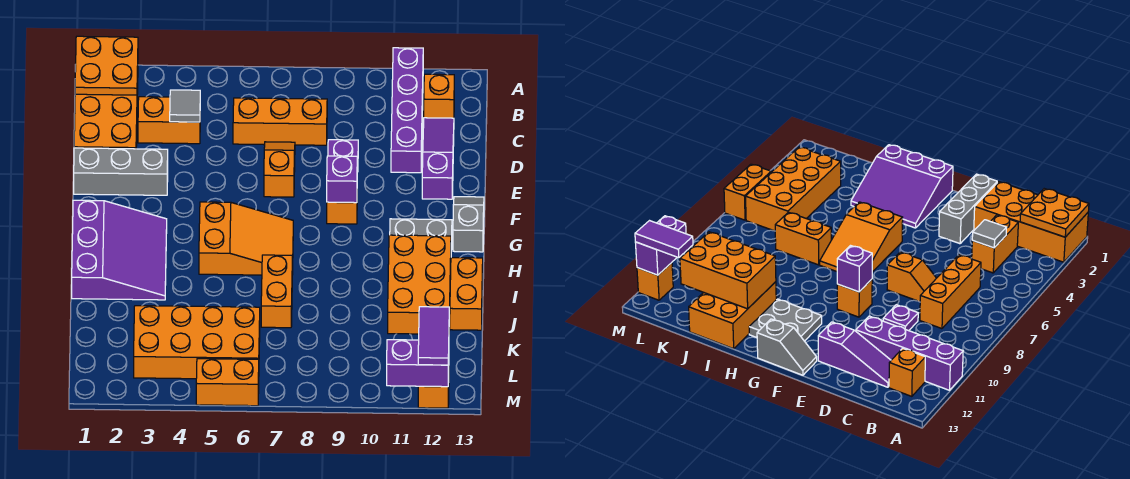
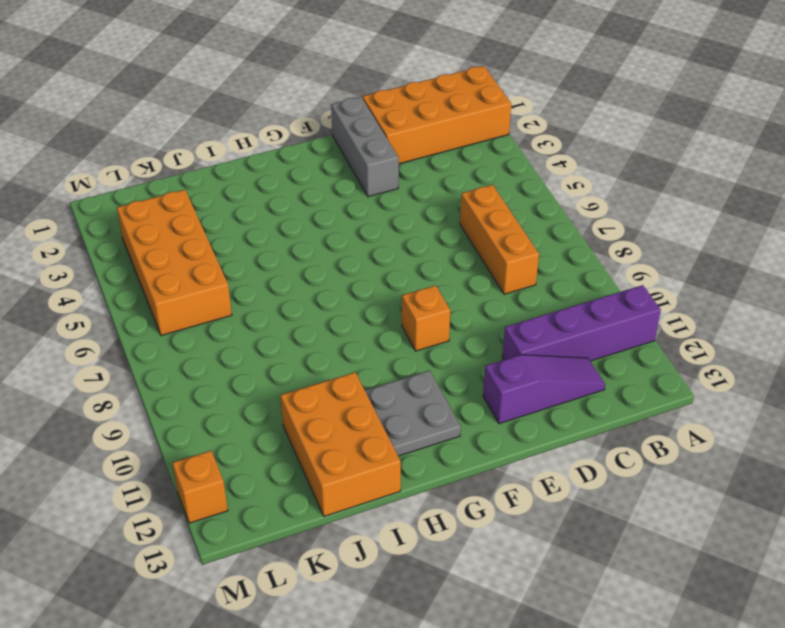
none -> orange 1x1 brick [424,74,454,118]
none -> orange 1x2 brick [138,97,200,144]
none -> orange 1x2 slope [264,142,295,197]

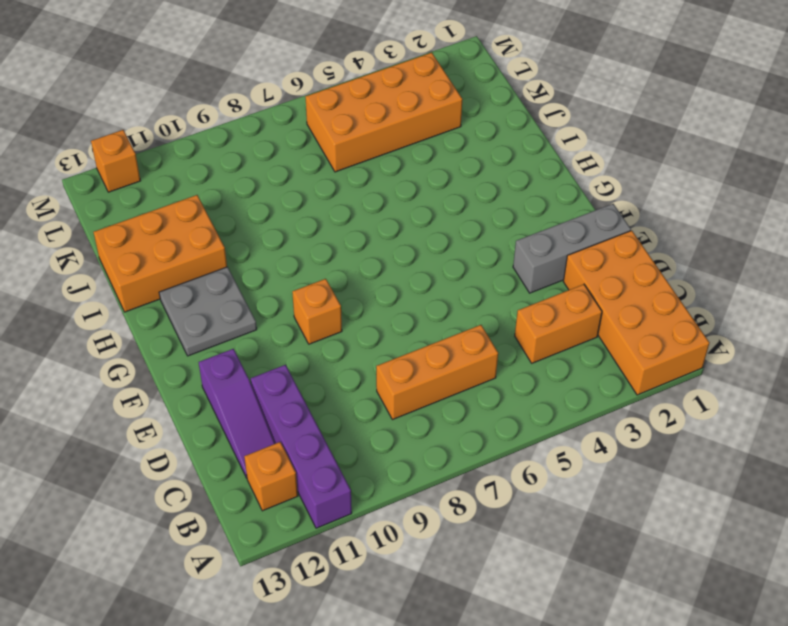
none -> orange 1x2 slope [264,142,295,197]
none -> purple 1x1 plate [328,140,358,172]
none -> grey 1x2 slope [453,197,484,252]

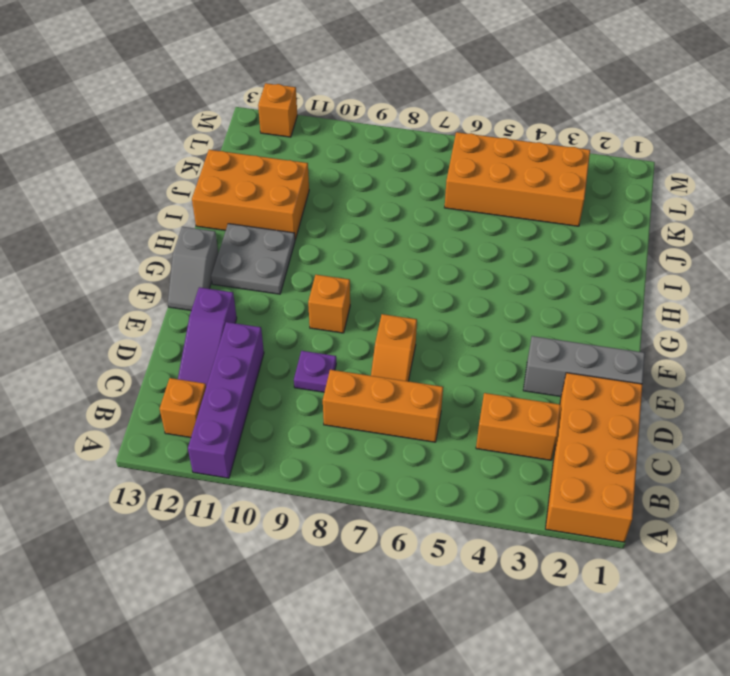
none -> purple 3x3 slope [72,200,167,300]
none -> orange 2x3 slope [199,202,293,275]
none -> orange 1x2 brick [261,255,292,328]

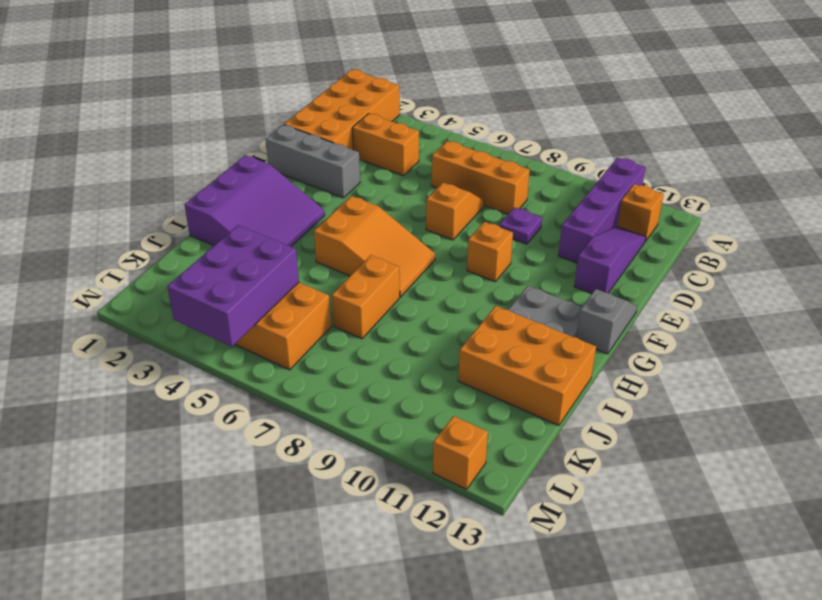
purple 2x3 brick [167,225,299,347] -> none
none -> orange 1x2 brick [196,359,259,406]
none -> orange 2x2 plate [75,36,138,95]
none -> grey 1x1 tile [170,90,200,122]

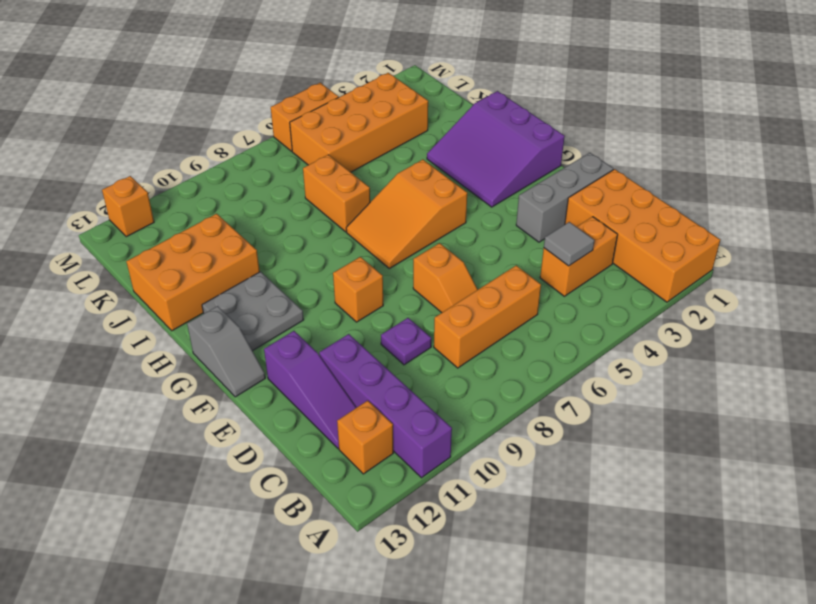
none -> orange 2x2 plate [75,36,138,95]
none -> purple 1x1 brick [327,156,357,203]
none -> orange 2x3 brick [388,235,451,334]

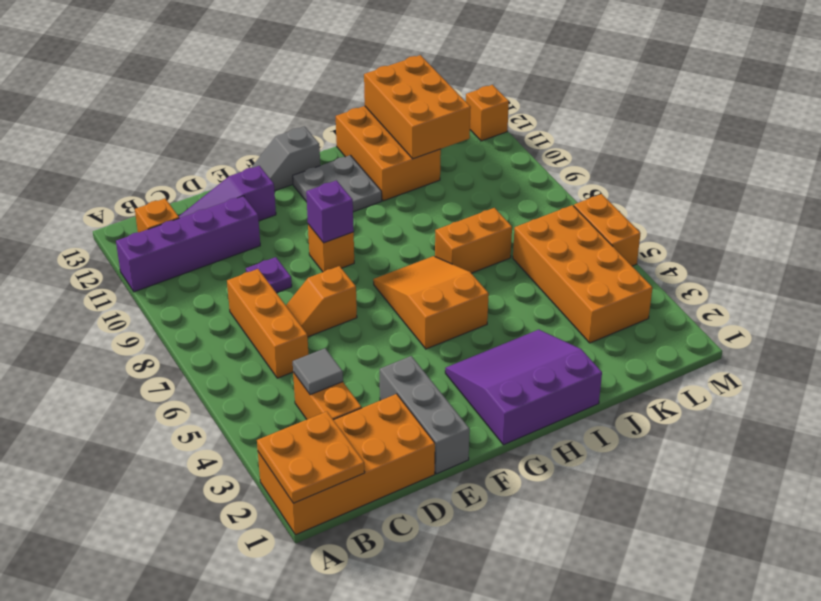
orange 2x3 brick [364,55,471,159] -> orange 2x3 brick turned to [388,235,451,334]
none -> purple 1x2 brick [387,340,449,387]
none -> purple 1x2 tile [418,307,449,365]

